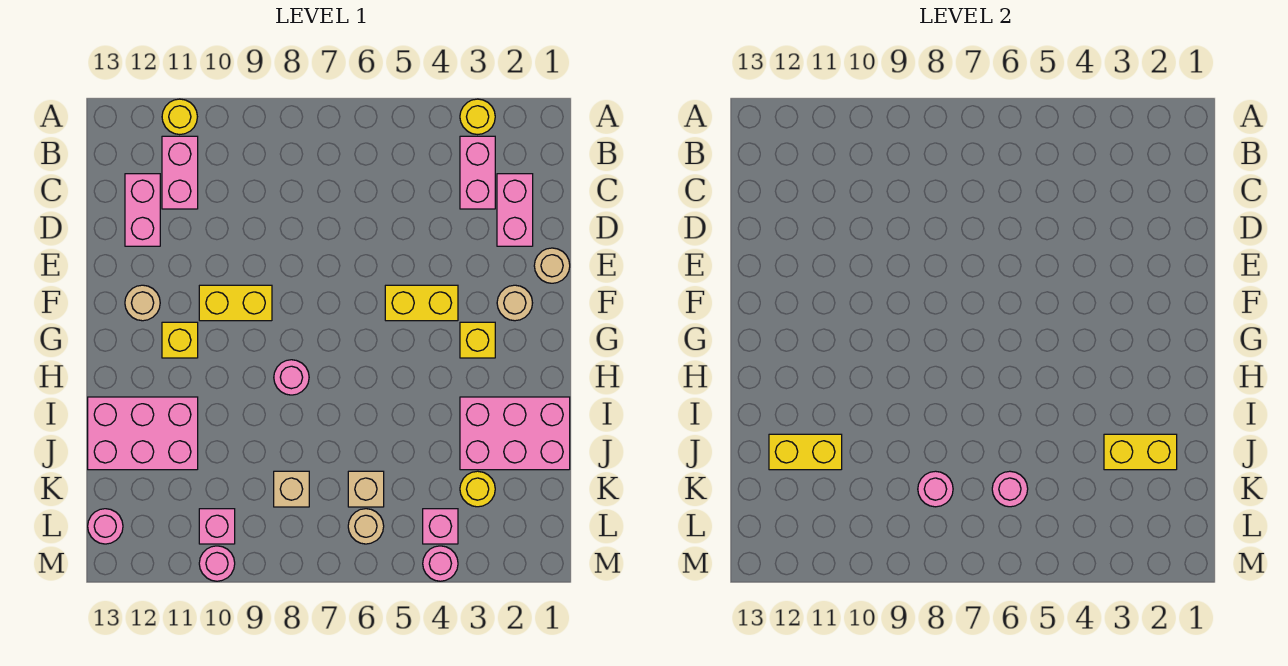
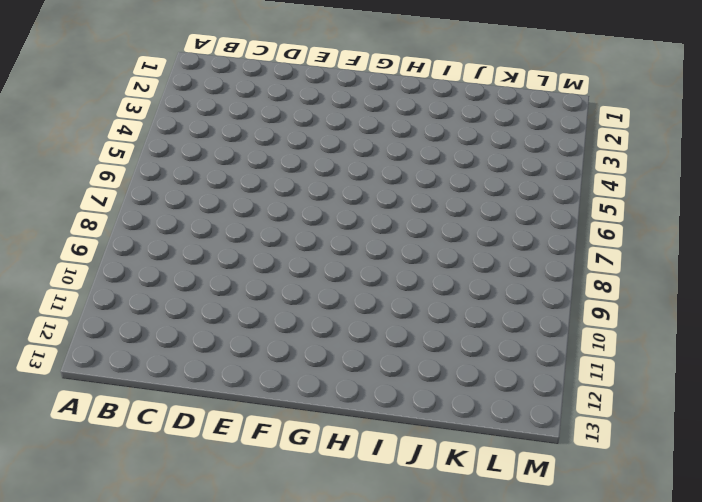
none -> yellow 1x1 round brick [460,99,495,135]
none -> yellow 1x1 round brick [162,99,197,135]
none -> pink 1x2 brick [460,136,495,209]

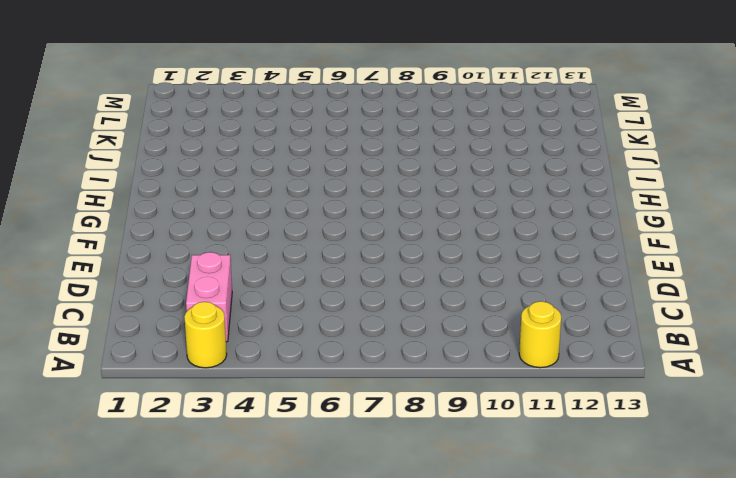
none -> pink 1x2 brick [162,136,198,209]
none -> pink 1x2 brick [497,174,533,246]
none -> pink 1x2 brick [125,174,160,246]

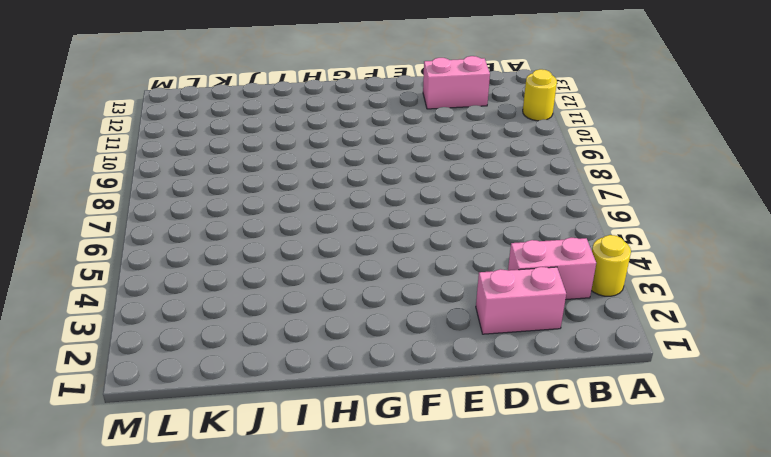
none -> pink 1x2 brick [162,136,198,209]
none -> tan 1x1 round brick [534,248,570,283]
none -> tan 1x1 round brick [497,285,532,321]

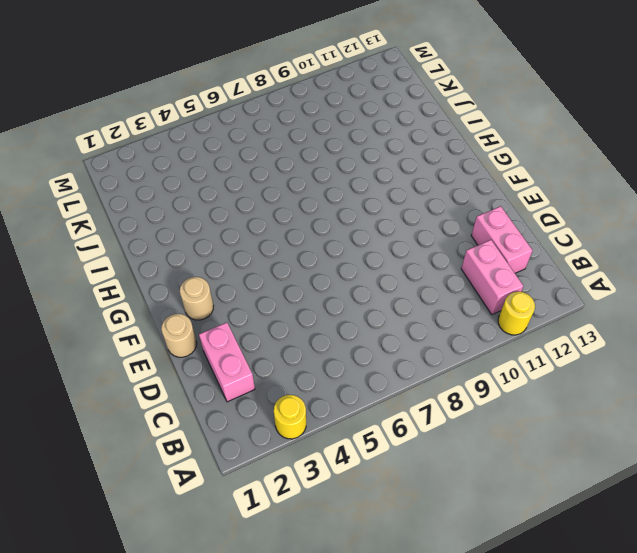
none -> pink 1x2 brick [460,136,495,209]
none -> yellow 1x2 brick [385,285,458,321]
none -> yellow 1x2 brick [199,285,272,321]

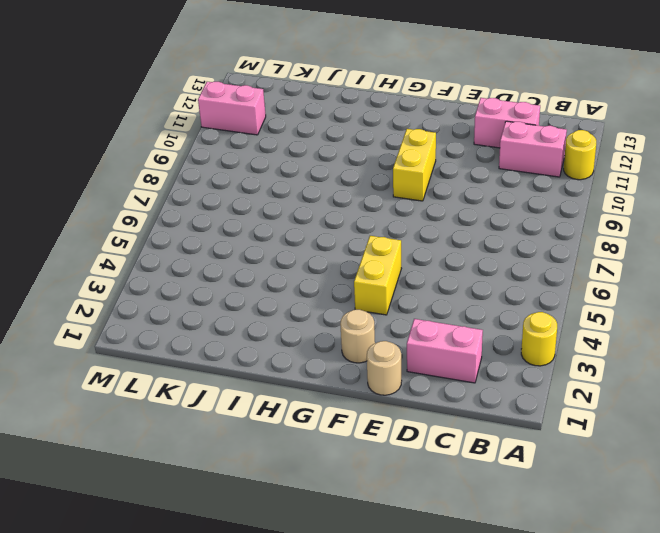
pink 1x2 brick [198,82,266,135] -> pink 1x2 brick moved to [460,136,495,209]
none -> tan 1x1 round brick [125,285,160,321]
none -> yellow 1x1 brick [460,322,495,358]
none -> yellow 1x1 brick [162,322,198,358]

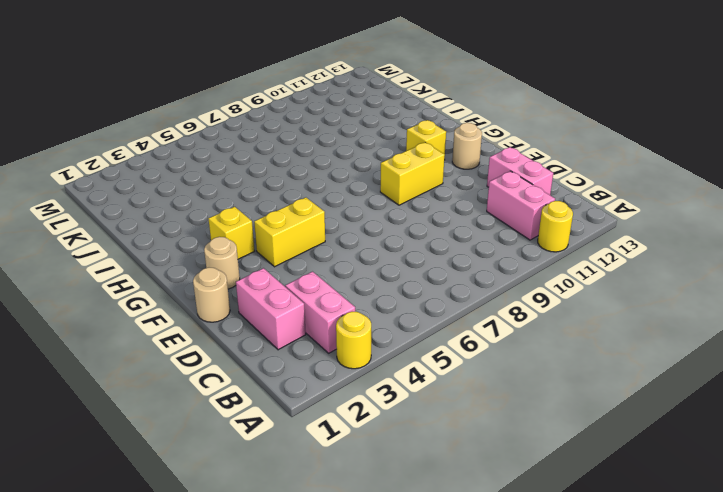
none -> pink 1x1 round brick [274,360,309,395]
none -> pink 2x3 brick [460,397,570,470]
none -> pink 2x3 brick [88,397,198,470]

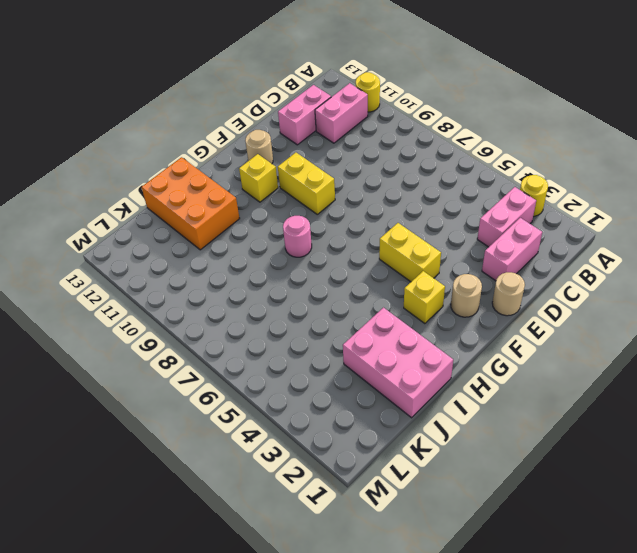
orange 2x3 brick [142,157,240,250] -> pink 2x3 brick [88,397,198,470]
none -> yellow 1x1 round brick [460,471,495,507]
none -> tan 1x1 brick [348,471,384,507]
none -> tan 1x1 brick [274,471,309,507]

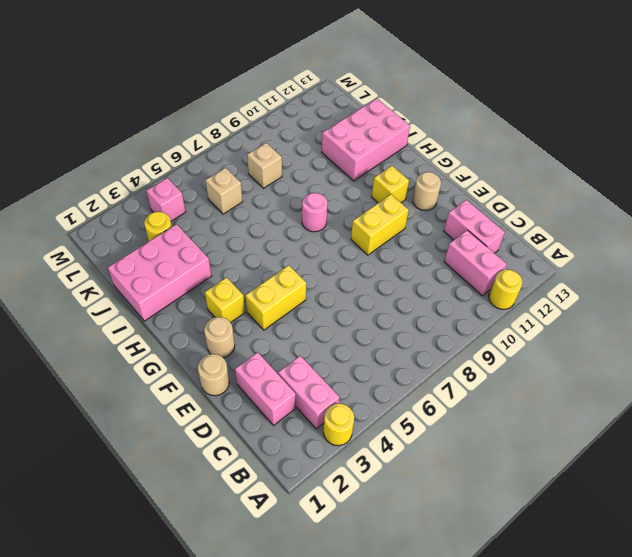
none -> tan 1x1 round brick [348,509,384,544]
none -> pink 1x1 brick [199,509,235,544]
none -> pink 1x1 round brick [88,509,123,544]

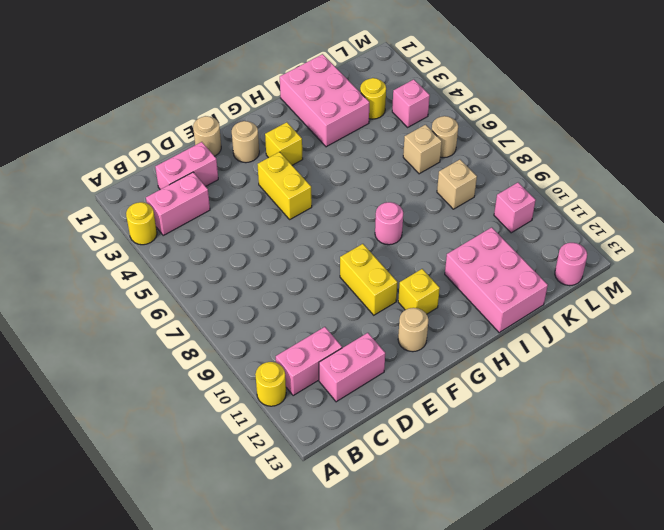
none -> pink 1x1 round brick [423,546,458,581]
none -> pink 1x1 round brick [199,546,235,581]
none -> yellow 1x2 brick [1104,434,1177,470]

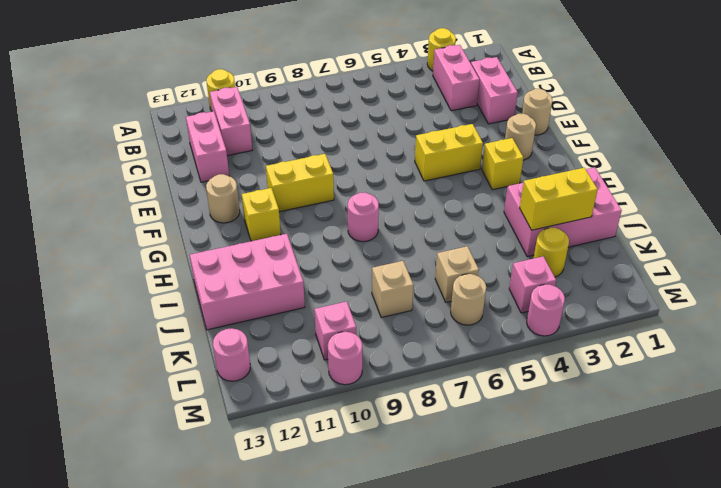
none -> yellow 1x2 brick [769,434,842,470]
none -> pink 1x1 round brick [992,471,1028,507]
none -> pink 1x1 round brick [918,471,953,507]

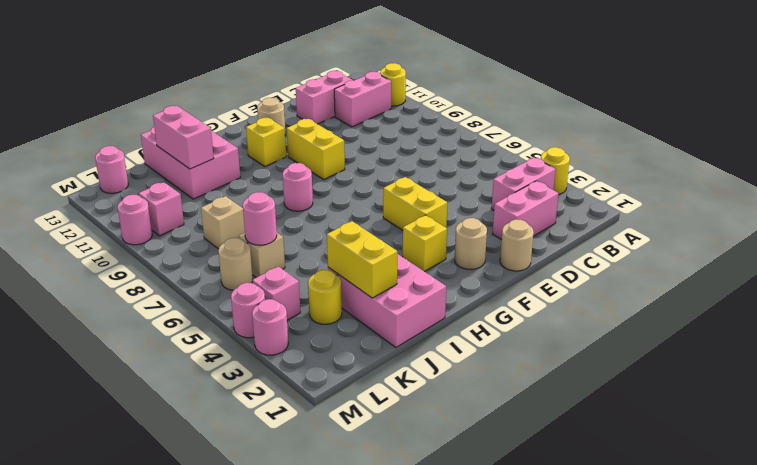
pink 1x2 brick [153,106,214,169] -> yellow 1x2 brick [769,434,842,470]
pink 1x1 round brick [252,299,288,355] -> pink 1x1 round brick moved to [918,471,953,507]

